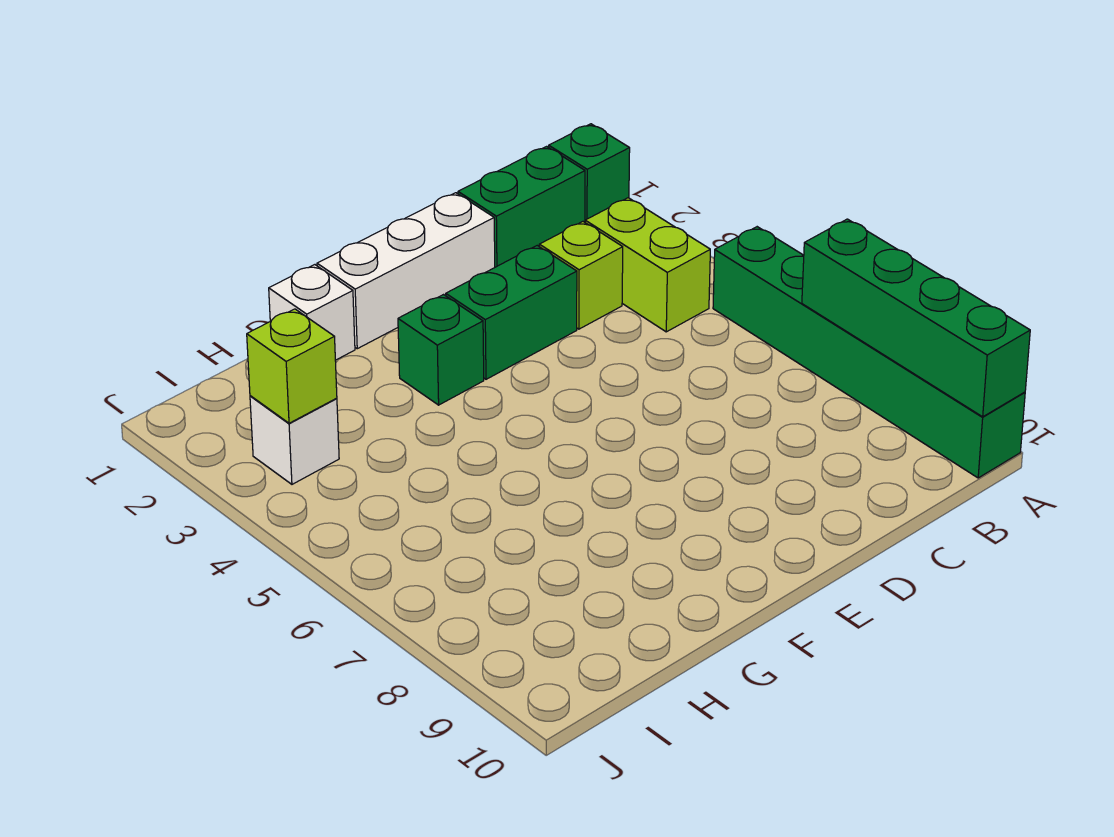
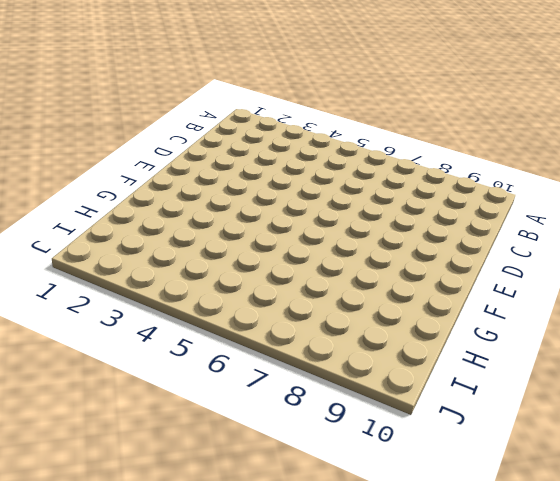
none -> green 1x1 brick [549,124,630,220]
none -> green 1x6 brick [713,227,1025,478]
none -> green 1x2 brick [458,146,585,267]

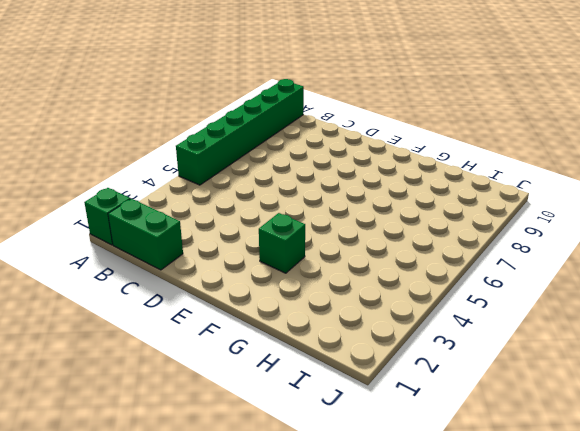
none -> lime 1x2 brick [585,198,710,332]
none -> lime 1x1 brick [539,222,623,329]
none -> white 1x3 brick [317,193,495,349]

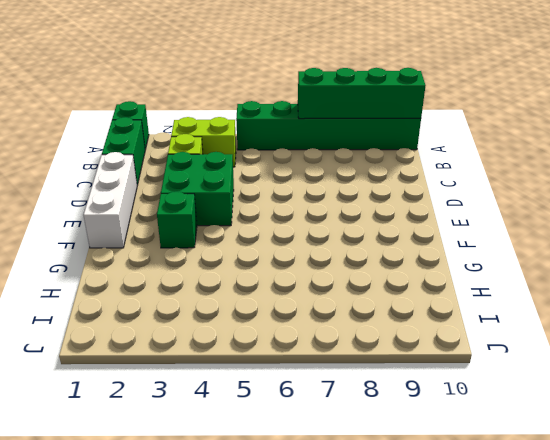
green 2x2 brick [161,152,234,226] -> green 1x2 brick [446,246,577,379]
none -> white 1x1 brick [269,265,355,360]
none -> white 1x1 brick [250,396,339,484]
none -> lime 1x1 brick [247,309,337,423]

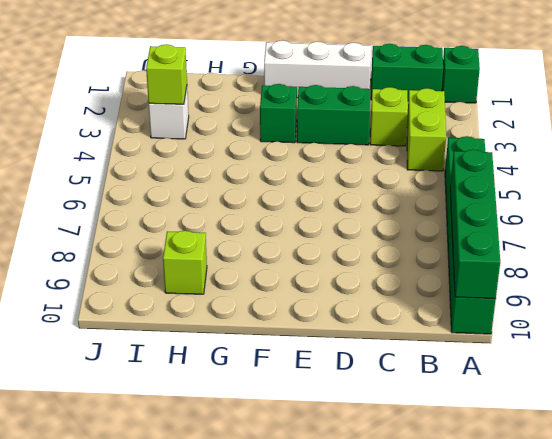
lime 1x1 brick [163,231,207,294] -> none
none -> white 1x1 brick [269,265,355,360]

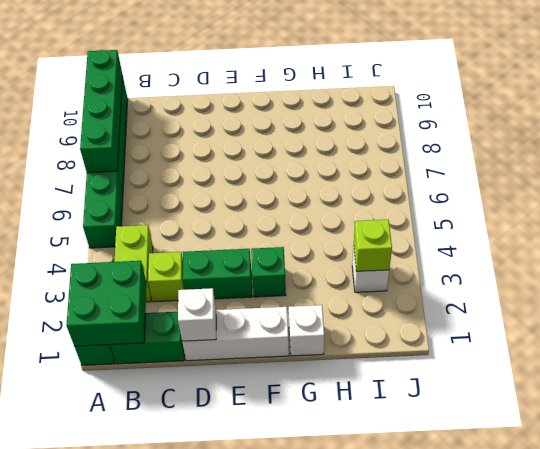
green 2x2 brick [66,261,146,346] -> none
white 1x1 brick [178,288,216,341] -> none

